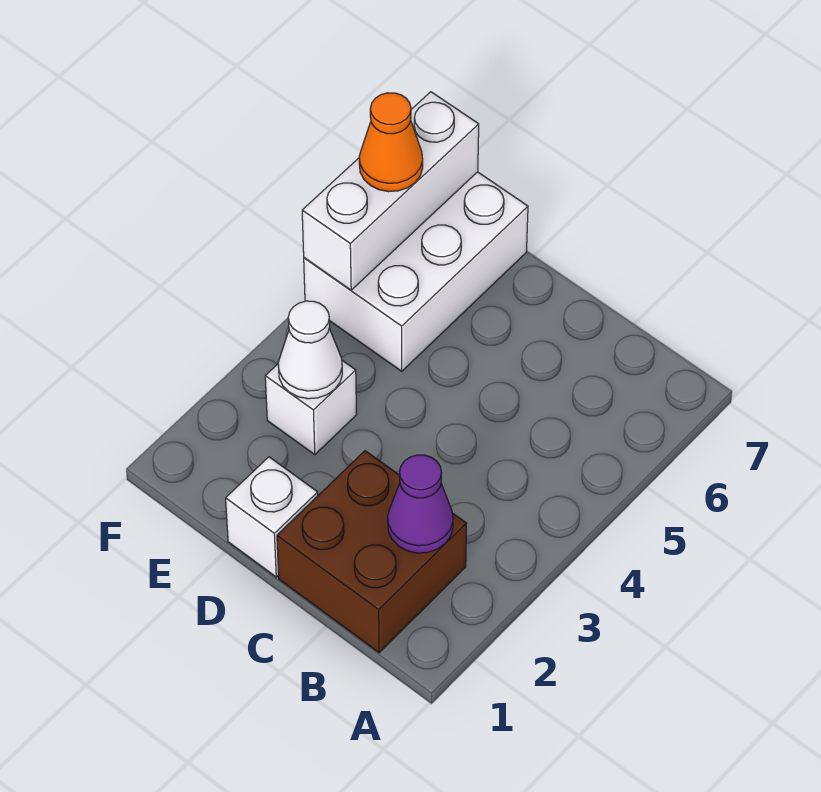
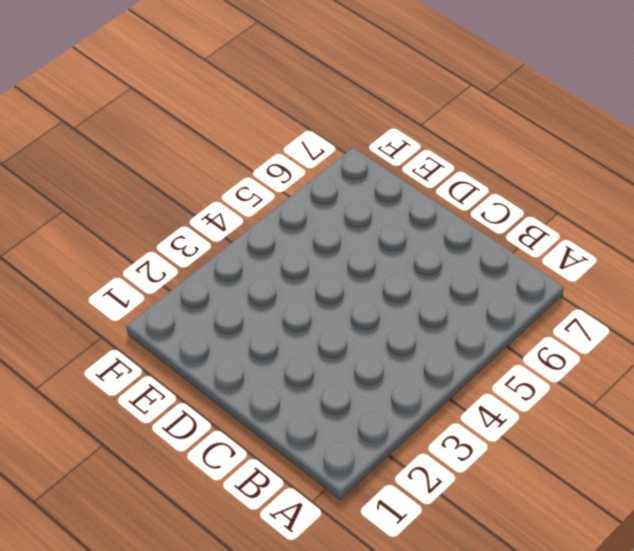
none -> brown 2x2 brick [277,451,467,653]
none -> white 1x1 brick [226,457,318,577]

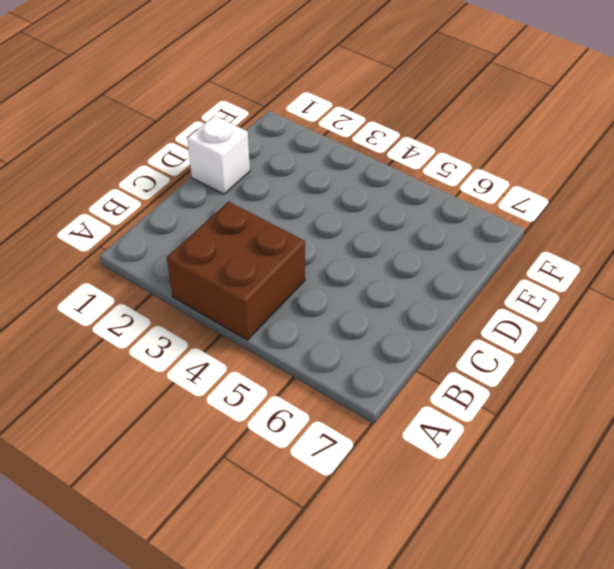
brown 2x2 brick [167,201,305,340] -> brown 2x2 brick moved to [277,451,467,653]
none -> white 1x1 brick [265,361,357,455]
none -> white 2x3 brick [304,172,528,371]

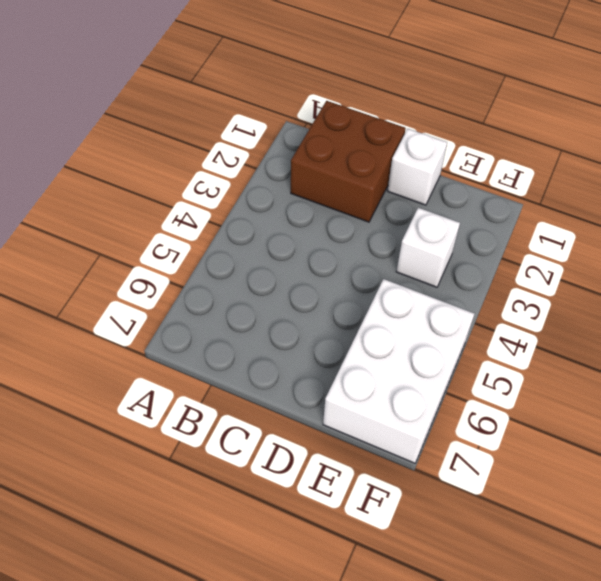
none -> purple 1x1 cone [388,455,453,553]
none -> white 1x1 cone [278,301,342,399]

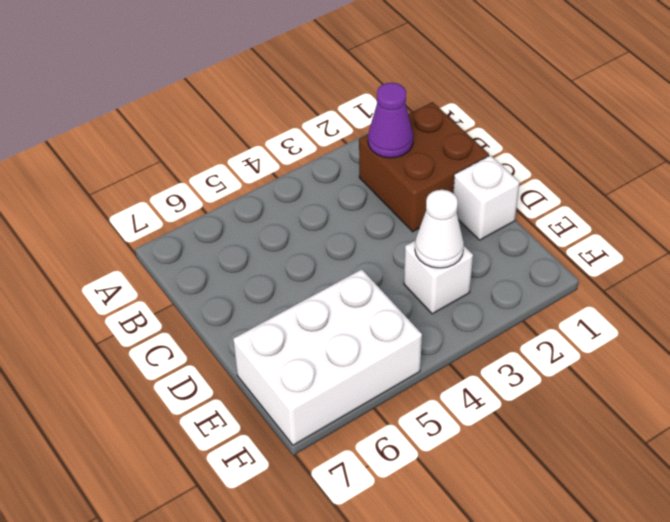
none -> white 1x3 brick [302,92,479,290]
none -> orange 1x1 cone [359,93,423,192]

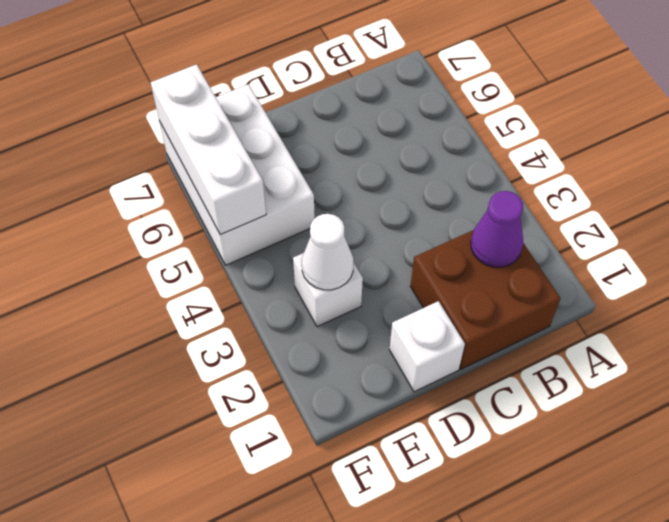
none -> orange 1x1 cone [359,93,423,192]

